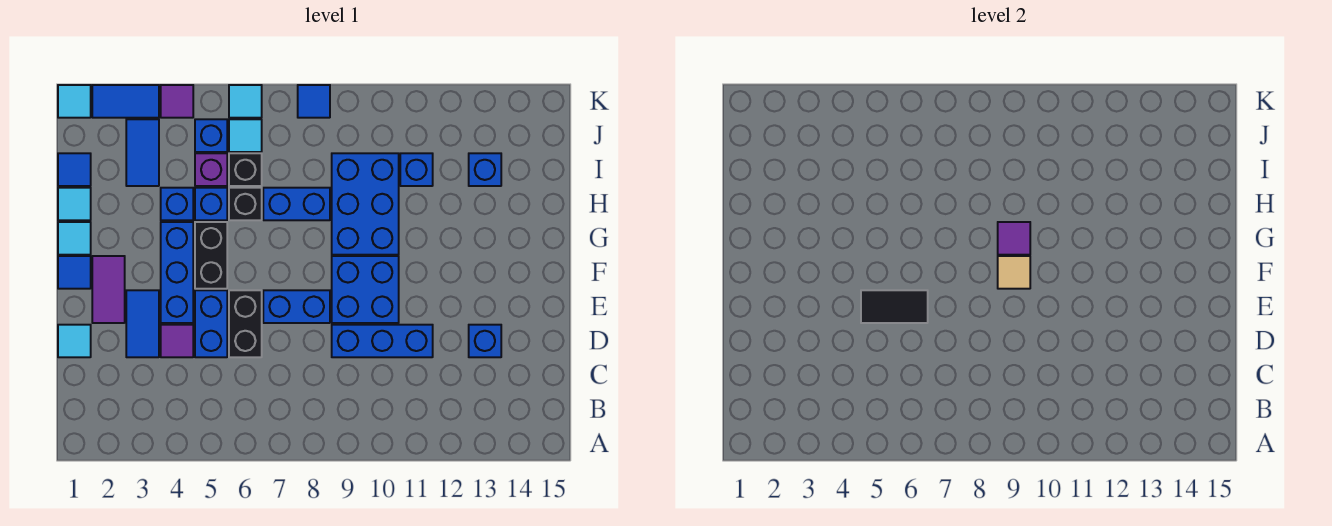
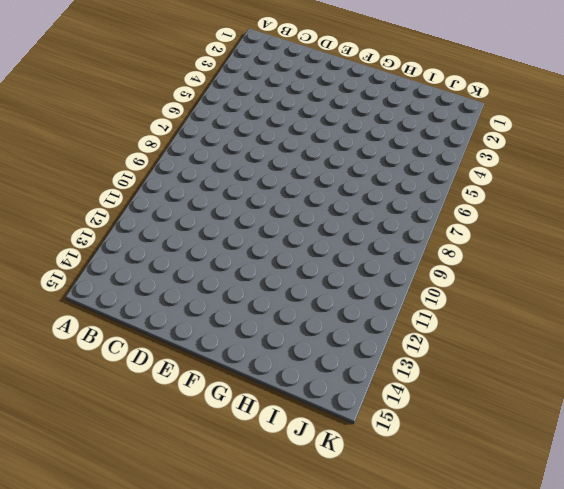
none -> cyan 1x1 tile [58,325,91,357]
none -> blue 1x2 tile [126,290,159,357]
none -> purple 1x1 tile [161,325,193,357]
none -> blue 1x2 brick [195,290,227,357]

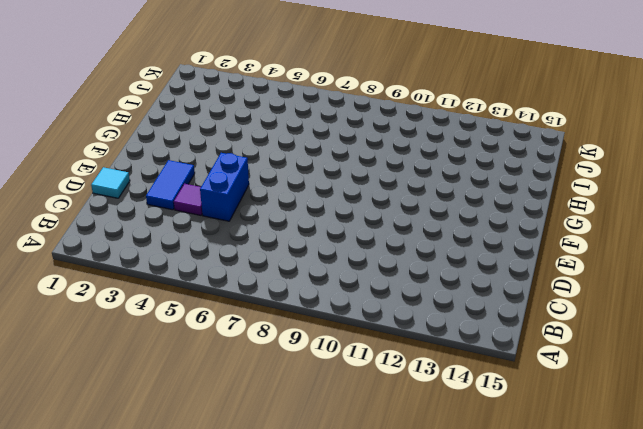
none -> black 1x2 brick [229,290,262,357]
none -> blue 1x3 brick [332,325,433,357]
none -> blue 1x1 brick [469,325,501,357]
none -> purple 1x2 tile [92,256,125,323]

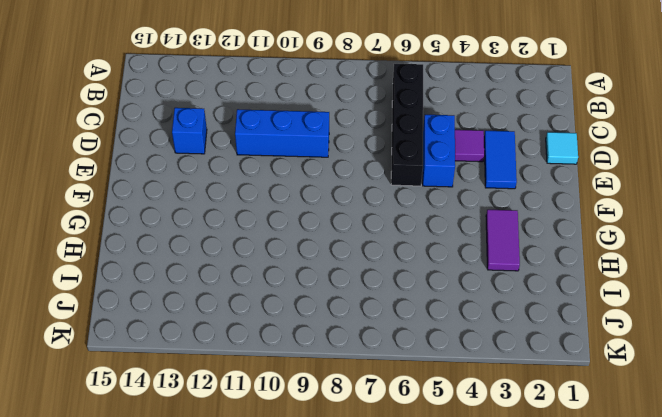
black 1x4 brick [391,64,423,186] -> black 1x2 brick [229,290,262,357]
purple 1x2 tile [486,210,520,271] -> purple 1x2 tile moved to [92,256,125,323]
none -> blue 1x3 brick [161,222,193,323]
none -> blue 1x2 brick [263,290,330,323]
none -> blue 2x2 brick [332,256,399,323]
none -> blue 1x1 tile [58,256,91,289]

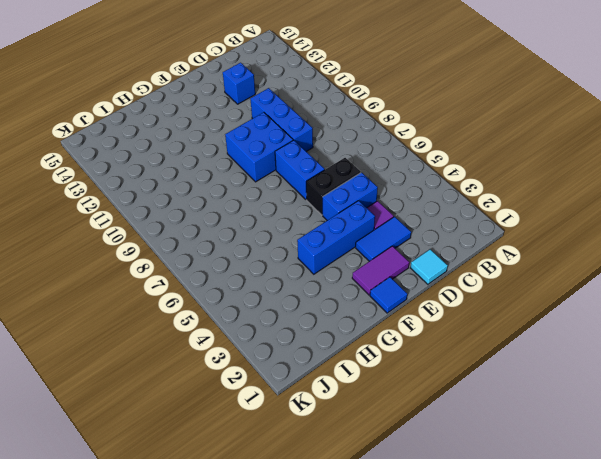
none -> black 1x2 brick [195,222,227,289]
none -> cyan 1x1 tile [58,222,91,255]
none -> blue 2x3 brick [332,153,399,255]
none -> cyan 1x1 tile [58,188,91,220]

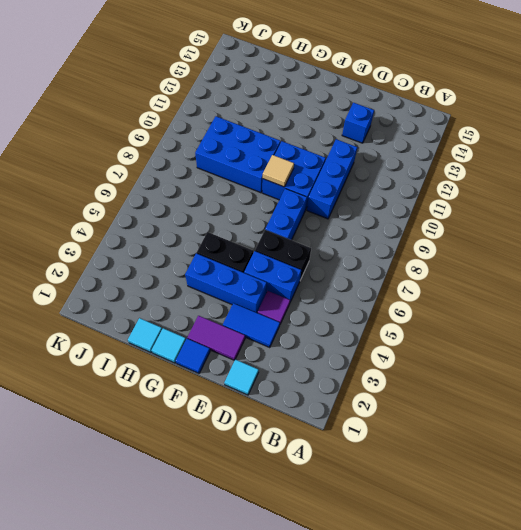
none -> blue 1x1 brick [161,188,193,220]
none -> blue 1x1 brick [195,188,227,220]
none -> black 1x1 brick [229,188,262,220]
none -> blue 1x2 brick [263,188,330,220]

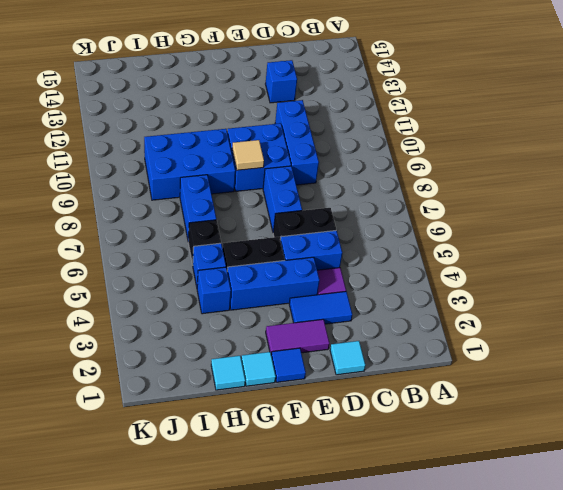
none -> blue 1x1 tile [58,153,91,186]
none -> blue 1x2 tile [126,119,159,186]
none -> purple 1x1 brick [195,153,227,186]
none -> black 1x1 brick [229,153,262,186]

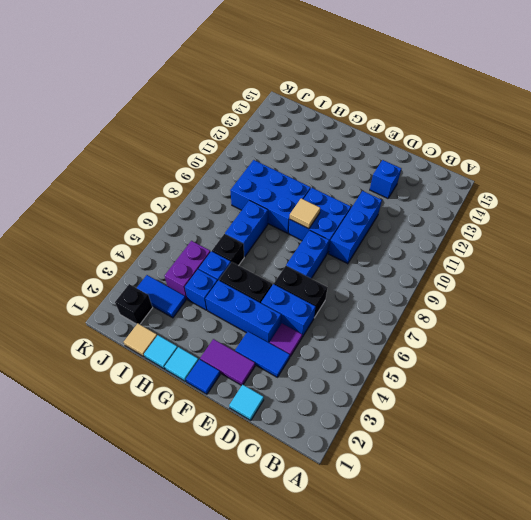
tan 1x1 tile [124,324,157,357] -> blue 1x1 tile [58,153,91,186]
purple 1x2 brick [165,241,210,299] -> purple 1x1 brick [195,153,227,186]
black 1x1 brick [115,284,153,324] -> black 1x1 brick moved to [229,153,262,186]
none -> blue 1x1 brick [400,153,433,186]
none -> blue 1x1 brick [469,153,501,186]
none -> blue 1x1 brick [195,119,227,152]
none -> cyan 1x1 tile [229,119,262,152]

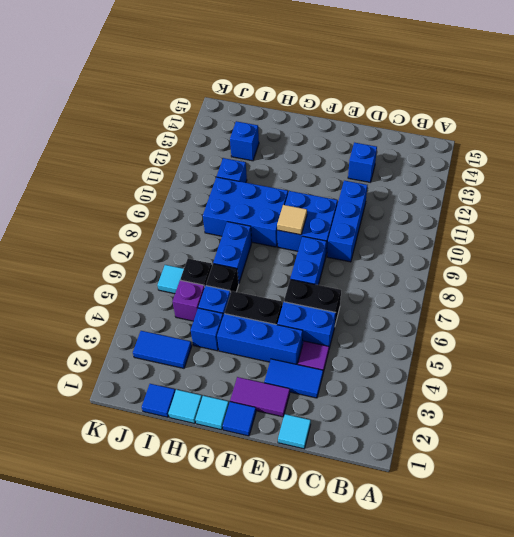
none -> blue 1x1 brick [195,119,227,152]
none -> cyan 1x1 tile [58,85,91,118]
none -> blue 1x2 tile [92,85,159,118]
none -> purple 1x1 tile [161,85,193,118]

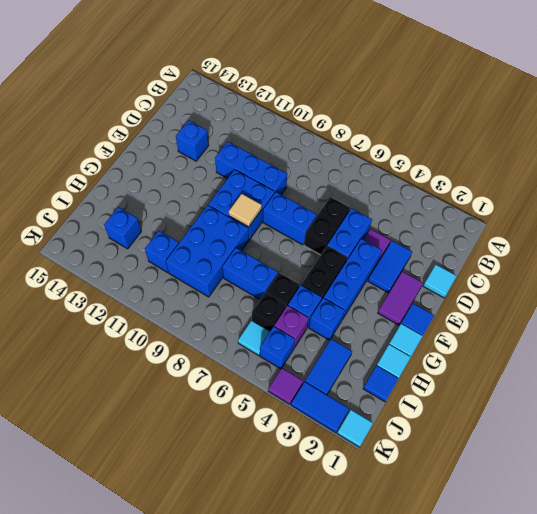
none -> cyan 1x1 tile [229,85,262,118]
none -> blue 1x1 tile [298,85,330,118]
none -> black 1x2 tile [861,290,928,323]
none -> purple 1x1 tile [998,222,1030,255]

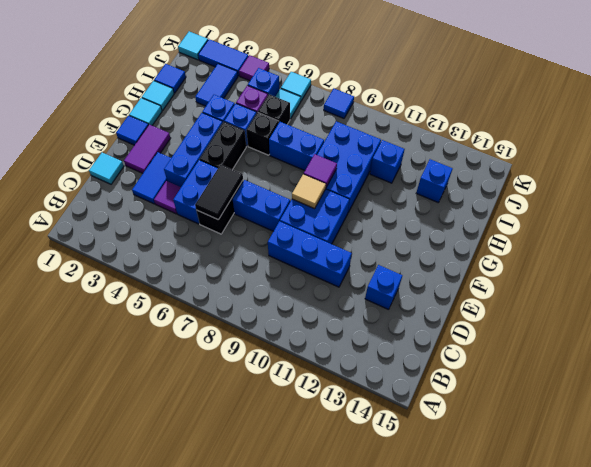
black 1x2 tile [195,165,243,220] -> black 1x2 tile turned to [861,290,928,323]

